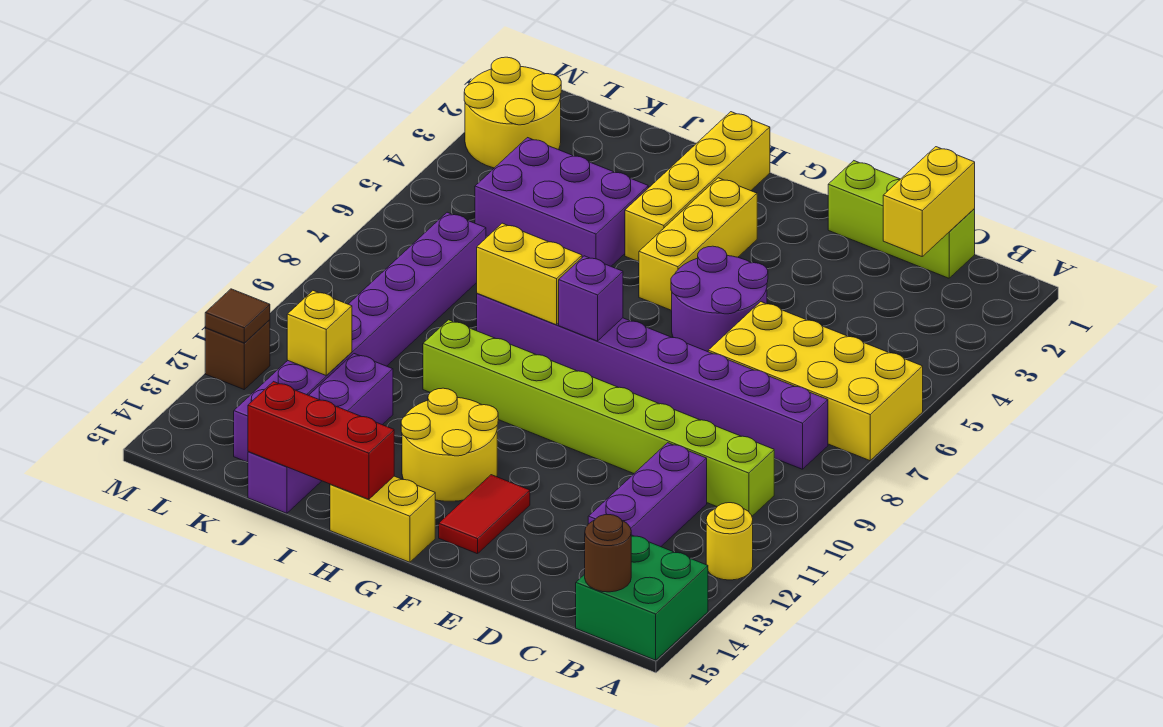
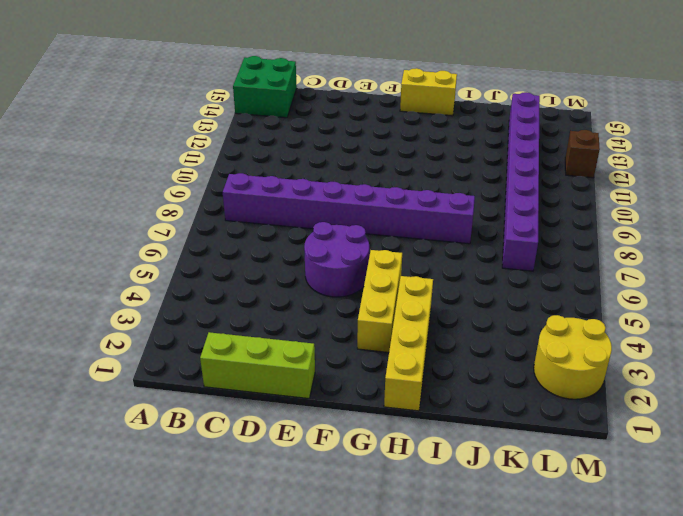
none -> yellow 2x4 brick [708,302,923,461]
none -> yellow 1x1 round brick [706,503,753,580]
none -> lime 1x8 brick [423,320,775,516]

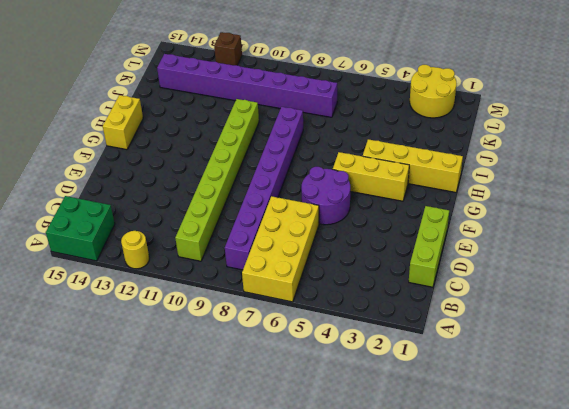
none -> purple 1x3 brick [588,443,707,547]
none -> red 1x2 tile [439,475,530,554]
none -> yellow 2x2 round brick [401,388,498,501]

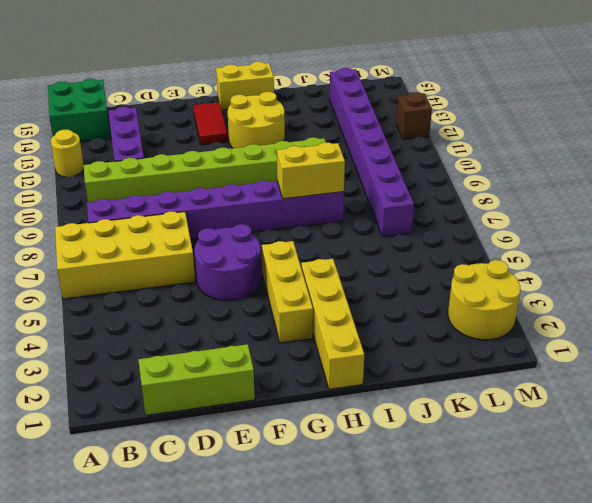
none -> purple 2x3 brick [475,138,648,266]
none -> purple 1x4 brick [248,354,393,513]
none -> brown 1x1 round brick [585,515,631,592]

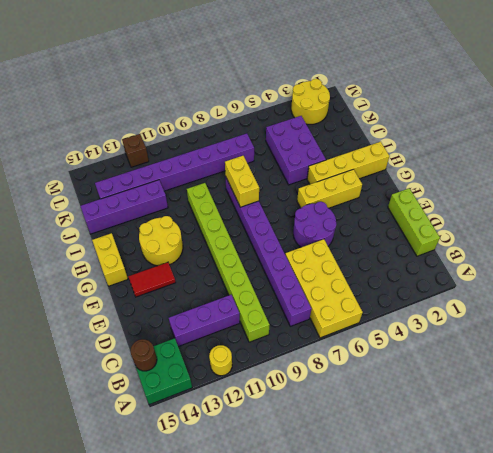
none -> yellow 1x2 brick [883,147,975,256]
none -> purple 1x1 brick [559,256,623,341]
none -> red 1x3 brick [248,382,394,499]

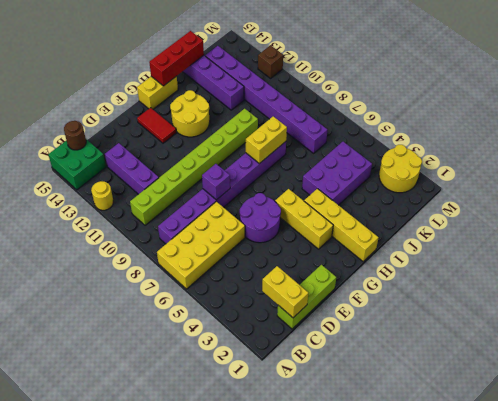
purple 1x1 brick [202,164,230,200] -> purple 1x1 brick moved to [559,256,623,341]
none -> yellow 1x1 brick [287,291,352,376]
none -> brown 1x1 tile [205,289,270,343]

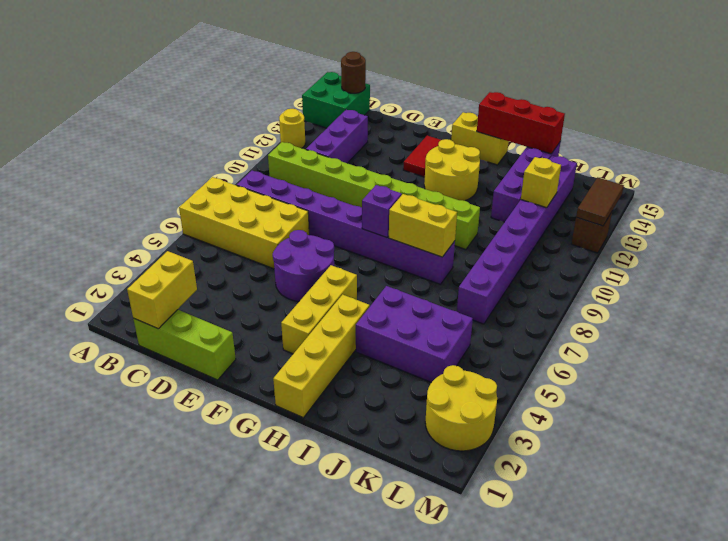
brown 1x2 tile [576,177,624,226] -> brown 1x1 tile [205,289,270,343]

